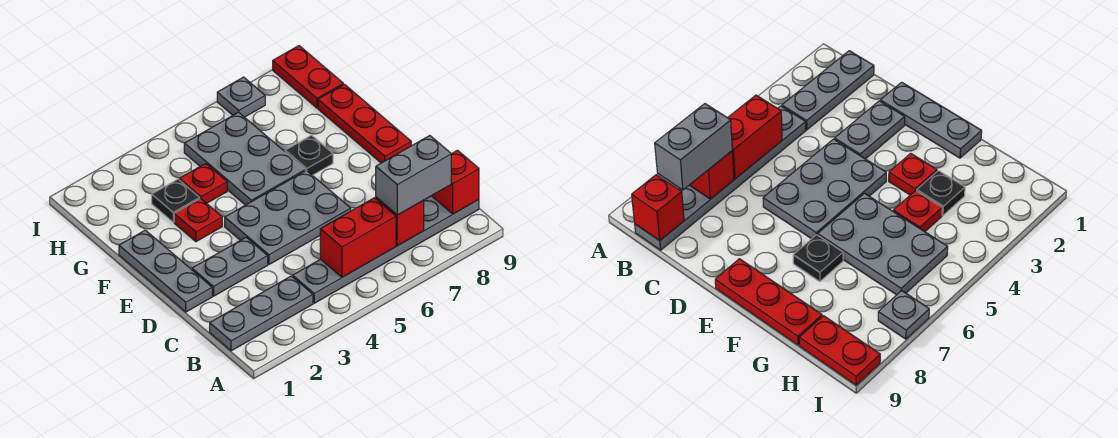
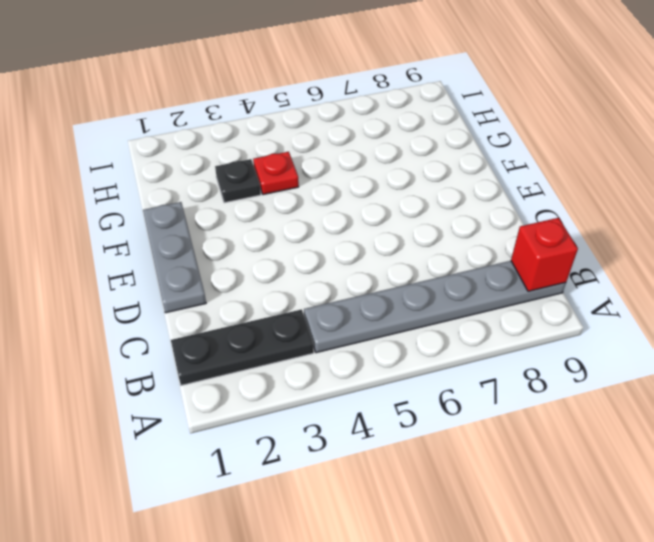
black 1x3 plate [171,309,314,385] -> grey 1x3 plate [210,276,313,351]
none -> grey 1x2 plate [192,238,268,296]
none -> grey 2x3 plate [225,170,351,264]
none -> red 1x3 plate [318,84,411,163]

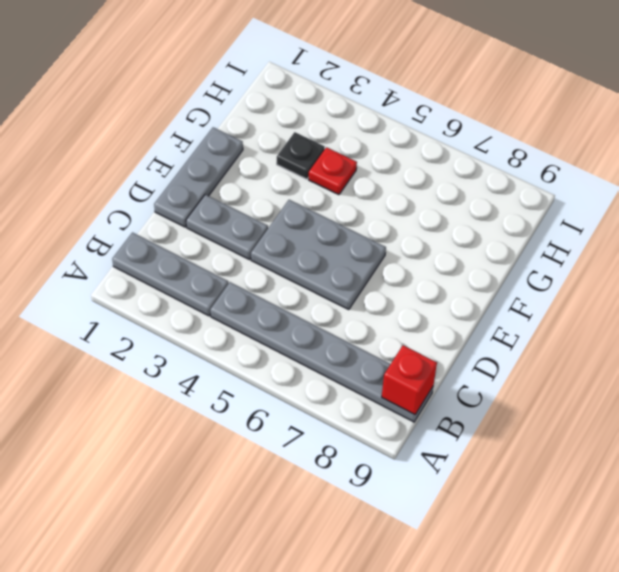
none -> red 1x3 plate [318,84,411,163]
none -> red 1x1 plate [174,199,222,242]
none -> grey 2x3 plate [184,112,305,205]

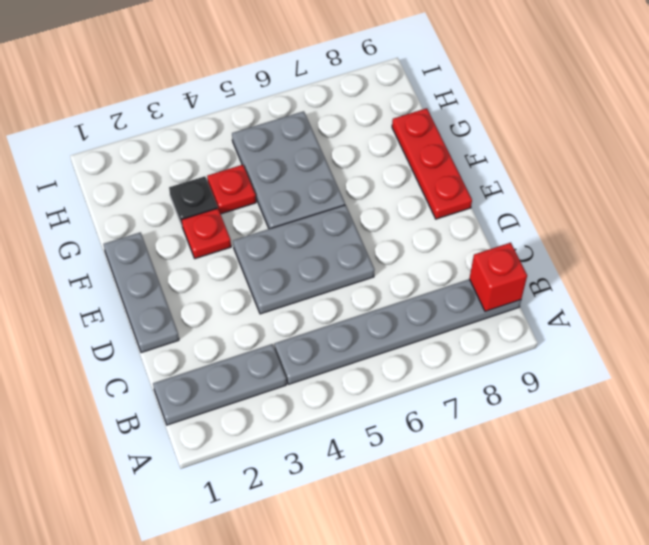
none -> grey 1x2 plate [192,238,268,296]
none -> black 1x1 plate [285,135,333,175]
none -> red 1x2 plate [273,46,343,108]

